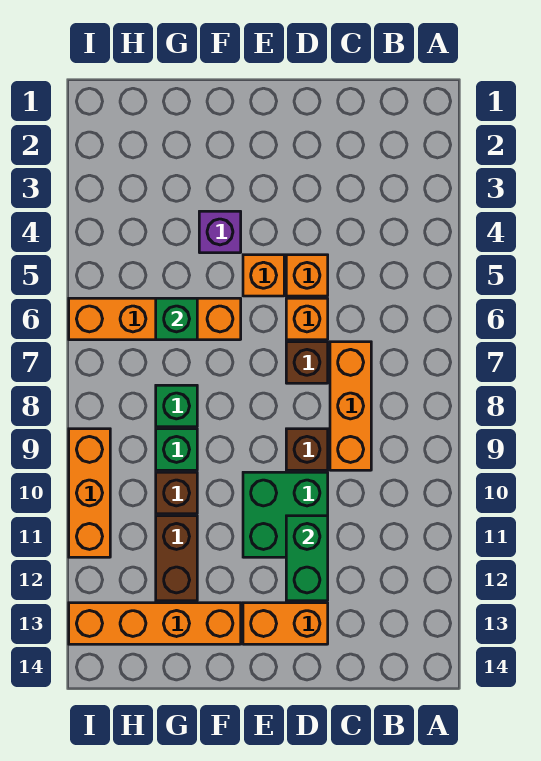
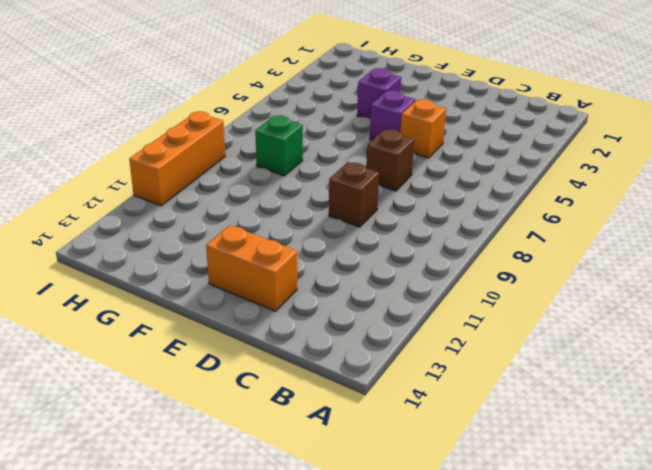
purple 1x1 brick [370,90,415,140] -> orange 1x1 brick [243,255,284,296]
none -> orange 1x3 brick [330,342,371,470]
none -> orange 1x1 brick [286,298,328,340]
none -> green 2x2 brick [243,472,328,557]

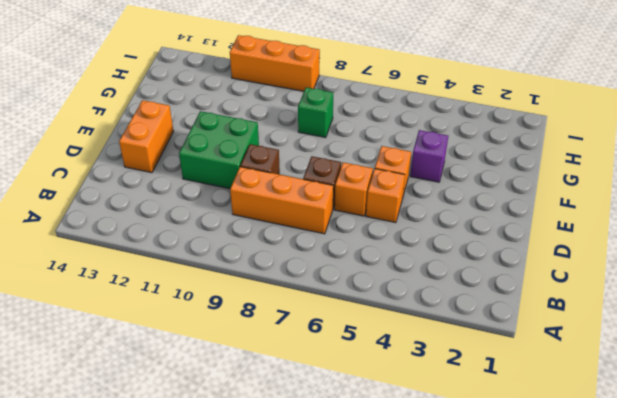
none -> orange 1x4 brick [69,298,241,340]
none -> orange 1x4 brick [69,603,241,644]
none -> green 1x1 brick [156,429,197,470]

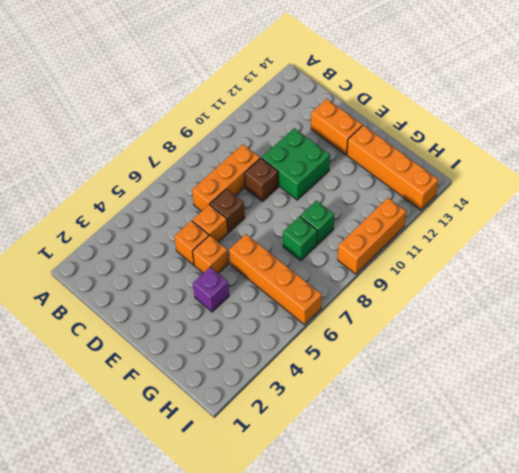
none -> brown 1x1 brick [156,472,197,514]
none -> brown 1x2 brick [156,516,197,601]
none -> green 1x2 brick [286,516,328,601]

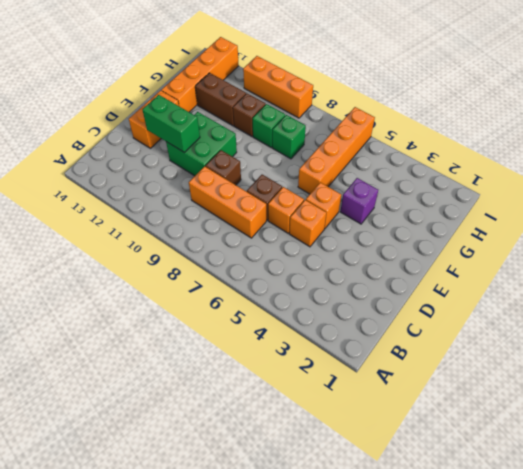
none -> green 1x1 brick [156,298,197,340]

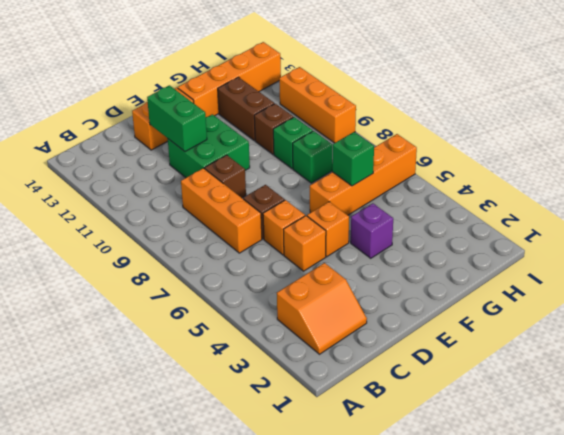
orange 2x2 slope [277,263,367,354] -> none

